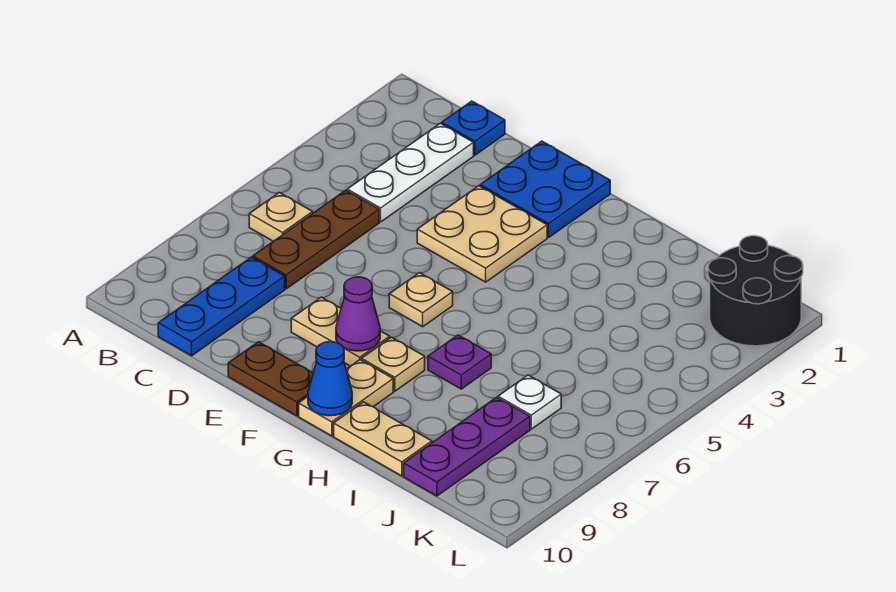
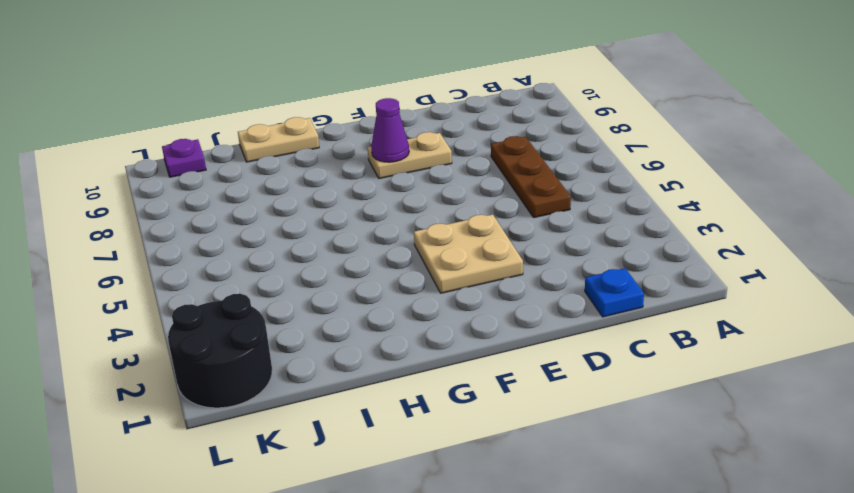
purple 1x1 plate [162,139,206,177] -> purple 1x1 plate moved to [428,335,491,389]
none -> tan 1x1 plate [249,193,313,241]
none -> white 1x3 plate [347,123,474,222]
none -> blue 1x3 plate [158,257,285,356]

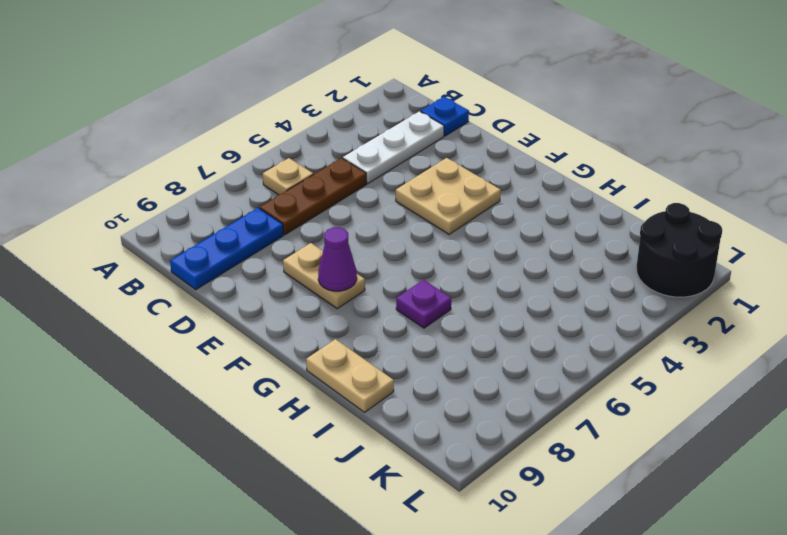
none -> blue 2x2 plate [480,141,610,237]
none -> brown 1x2 plate [228,342,313,416]
none -> tan 1x1 plate [389,273,453,327]

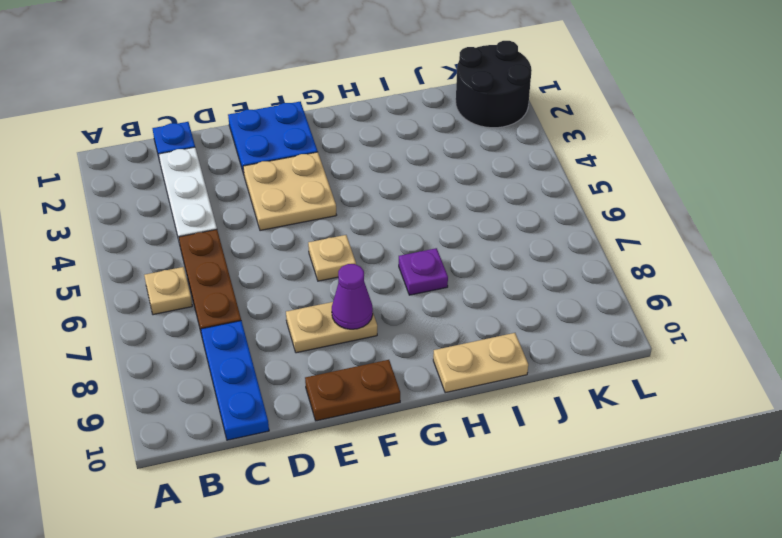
none -> tan 1x1 plate [362,337,425,391]
none -> tan 1x2 plate [299,360,393,436]
none -> white 1x1 plate [498,375,561,429]

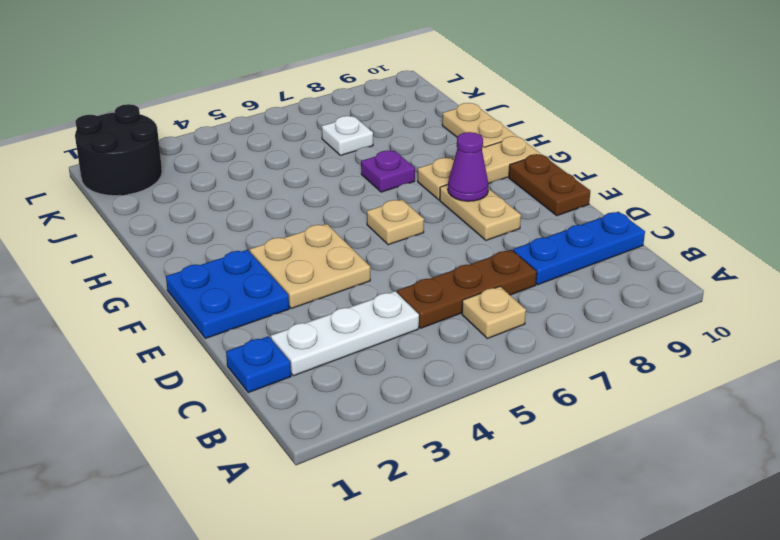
none -> purple 1x3 plate [404,397,530,496]
none -> blue 1x1 cone [308,342,352,416]

